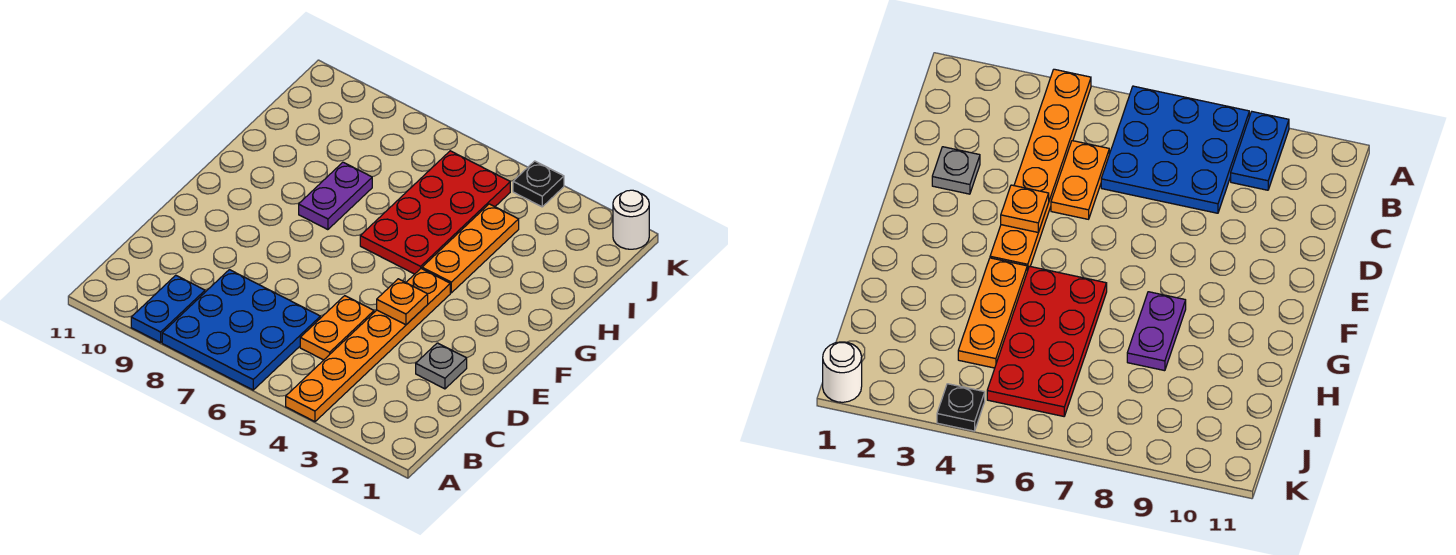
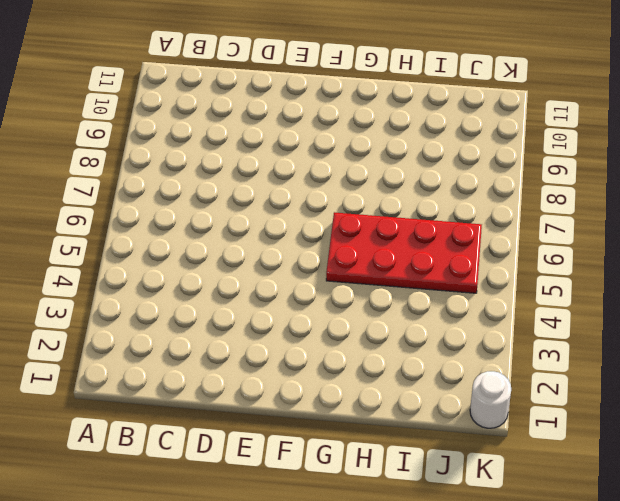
none -> orange 1x6 plate [286,269,450,422]
none -> blue 3x3 plate [162,270,320,390]

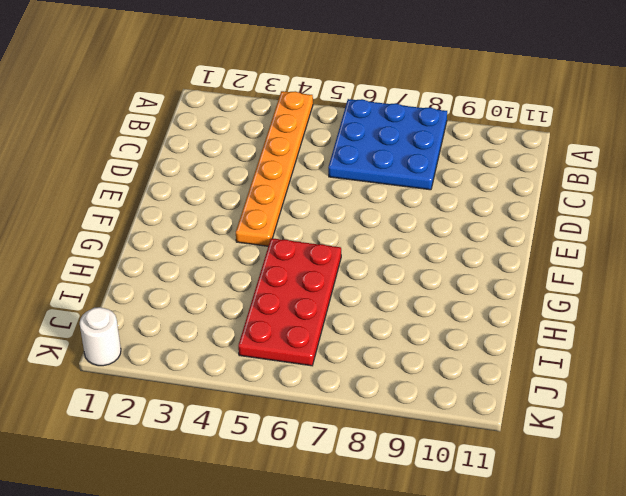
none -> blue 1x2 plate [131,275,205,343]
none -> orange 1x2 plate [300,296,374,360]

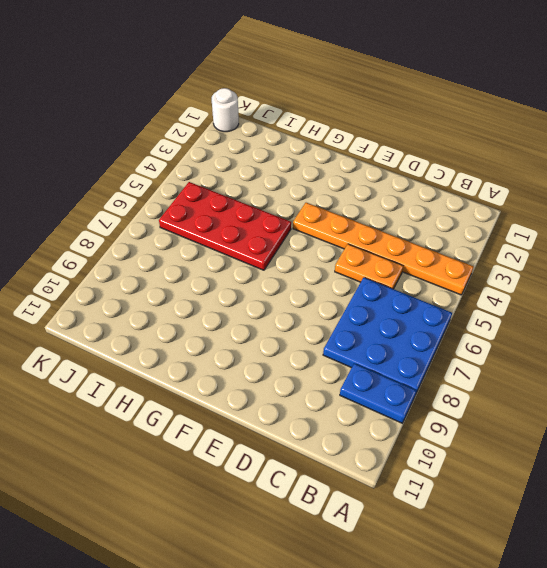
none -> grey 1x1 plate [416,343,467,389]
none -> orange 1x3 plate [422,204,519,293]

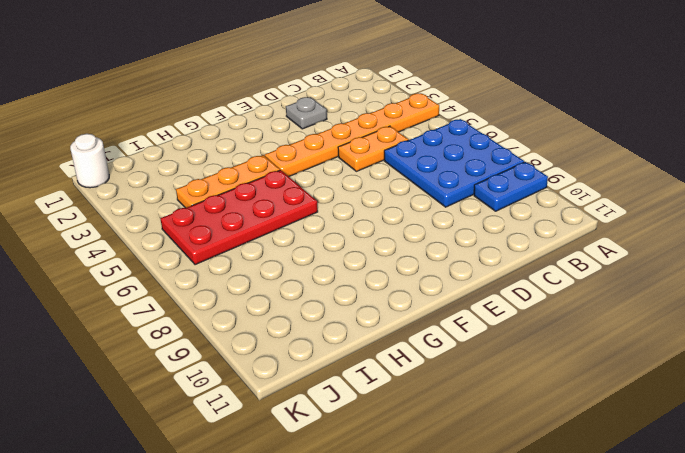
none -> purple 1x2 plate [299,162,372,230]
none -> black 1x1 plate [513,161,564,207]

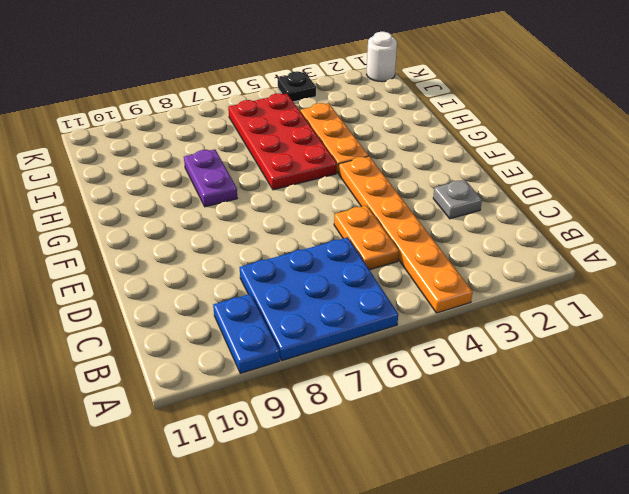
none -> orange 1x1 plate [377,279,428,325]

